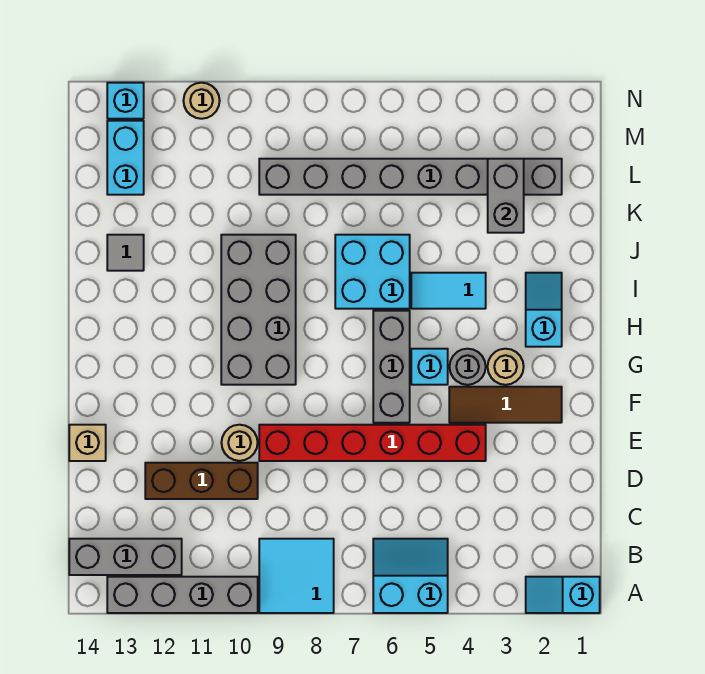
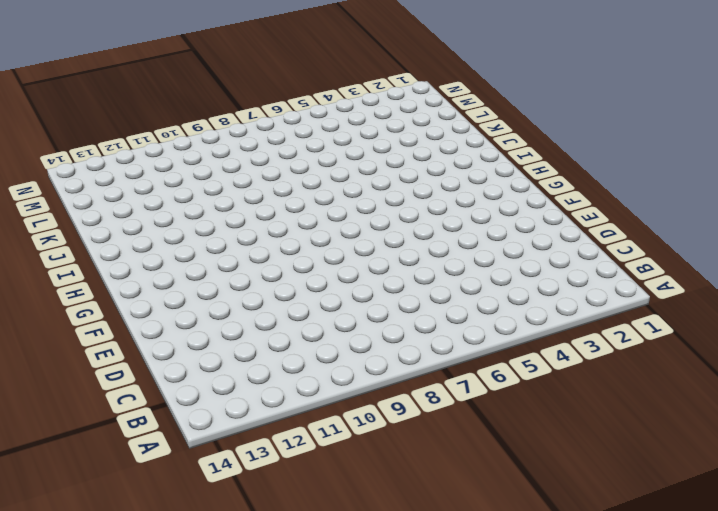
none -> cyan 1x2 slope [526,577,600,613]
none -> cyan 2x2 slope [373,539,448,613]
none -> cyan 2x2 tile [259,539,334,613]

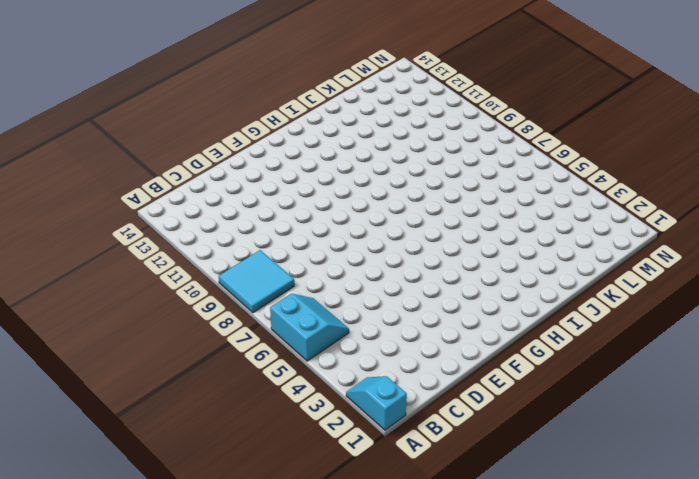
none -> grey 1x4 brick [107,577,258,613]
none -> grey 1x3 brick [69,539,182,575]
none -> brown 1x3 brick [145,463,258,499]

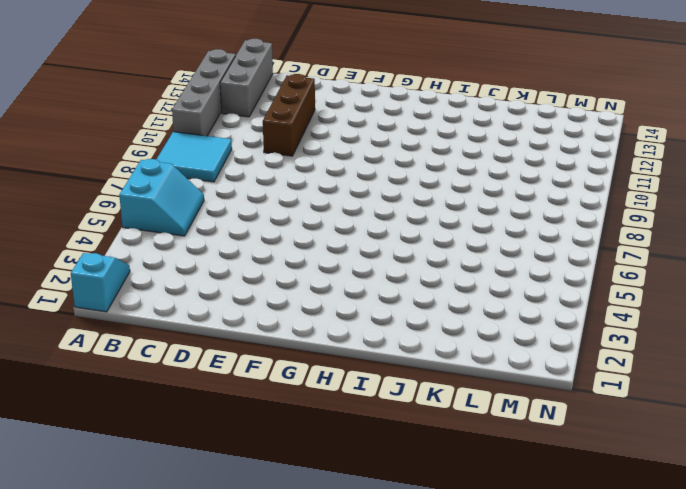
none -> red 1x6 brick [259,425,486,461]
none -> tan 1x1 round brick [221,425,258,461]
none -> tan 1x1 brick [69,425,106,461]

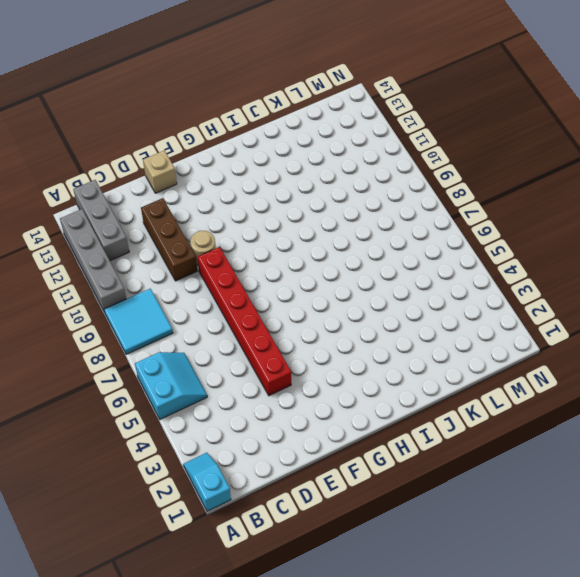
none -> brown 1x3 tile [449,387,562,423]
none -> grey 1x3 brick [373,311,410,423]
none -> tan 1x1 round brick [488,349,524,385]

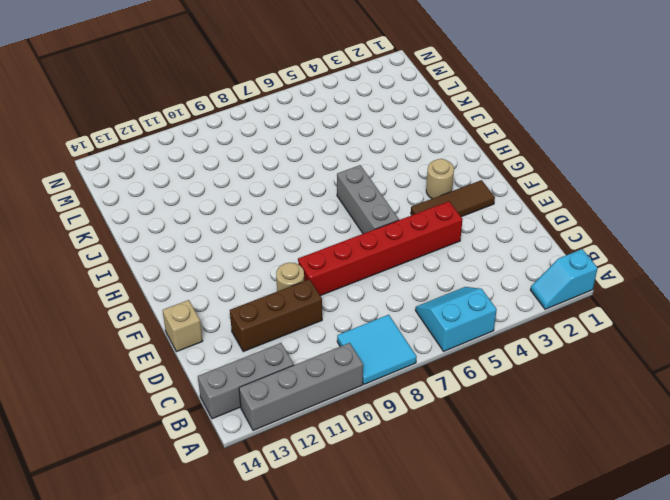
none -> grey 1x1 round brick [450,349,486,385]
none -> cyan 1x1 brick [411,349,448,385]
none -> grey 2x4 brick [221,235,296,385]

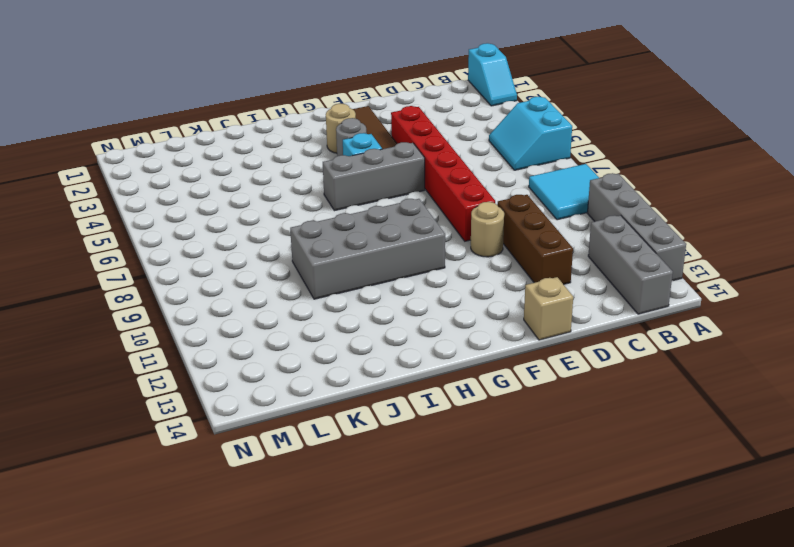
none -> cyan 1x2 slope [526,273,562,347]
none -> cyan 1x2 tile [411,273,486,309]
none -> cyan 2x2 brick [335,235,410,309]

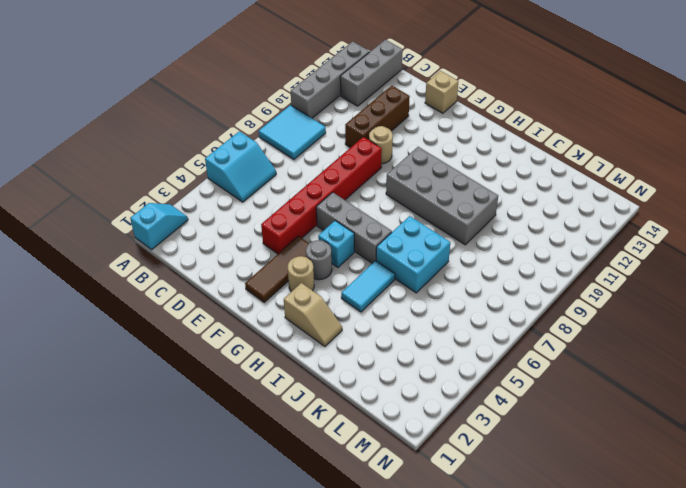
tan 1x2 slope [284,283,342,346] -> cyan 1x2 slope [526,273,562,347]
none -> grey 1x1 tile [107,235,144,271]
none -> grey 1x8 brick [259,159,562,195]
none -> cyan 1x2 brick [107,121,144,195]

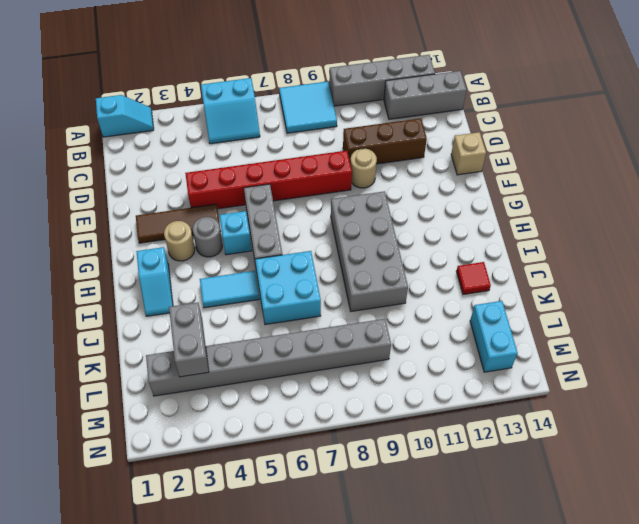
red 1x1 tile [456,262,491,294] -> grey 1x1 tile [107,235,144,271]
none -> tan 1x1 round brick [183,83,220,119]
none -> cyan 1x1 brick [107,83,144,119]

